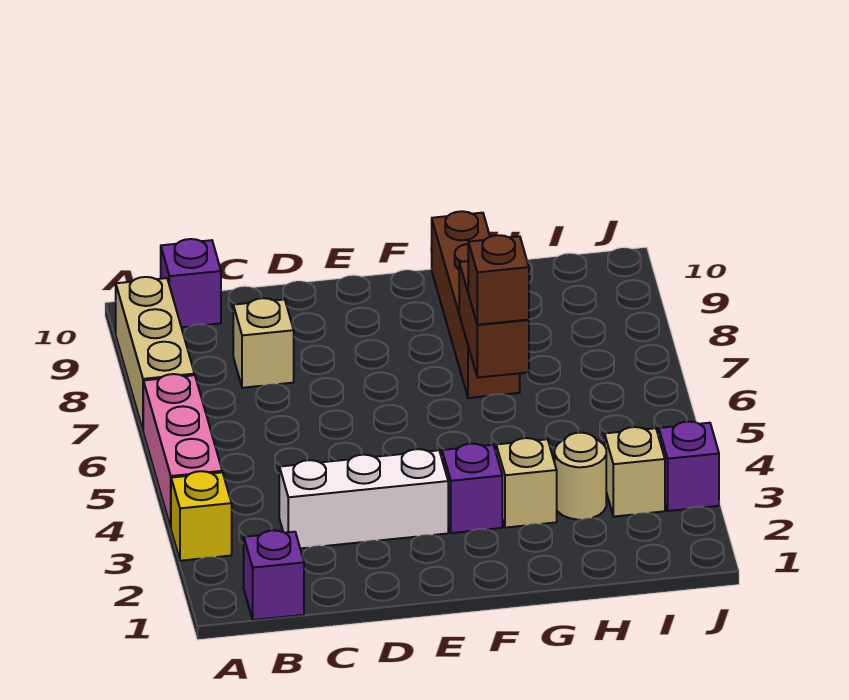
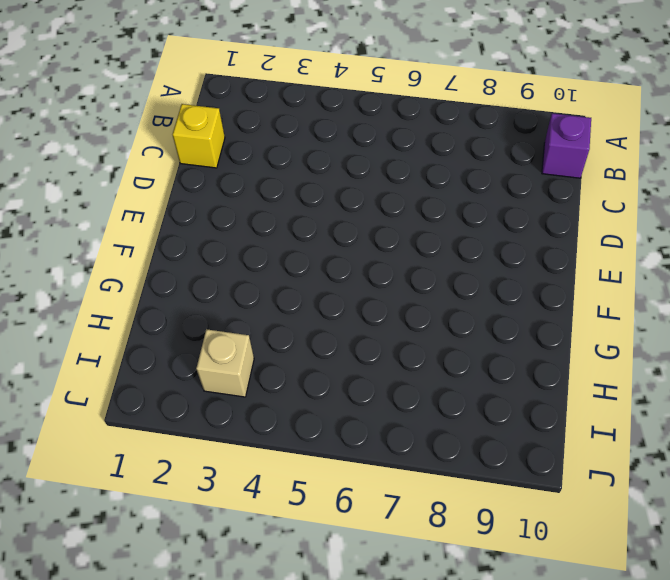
yellow 1x1 brick [172,104,225,168] -> yellow 1x1 brick moved to [171,471,232,561]
none -> pink 1x3 brick [143,374,222,527]
none -> tan 1x3 brick [116,277,195,430]
none -> purple 1x1 brick [244,530,304,620]

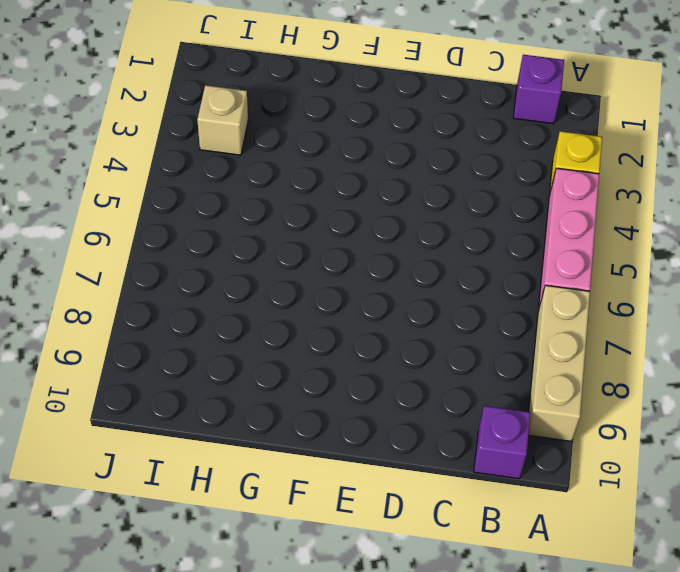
none -> white 1x3 brick [279,449,448,548]
none -> tan 1x1 brick [233,298,294,388]
none -> purple 1x1 brick [442,444,502,533]

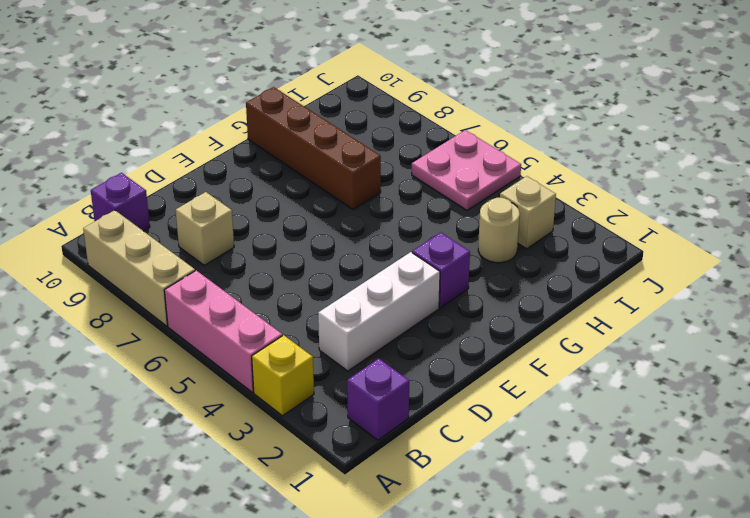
pink 2x2 plate [412,130,521,210] -> none
none -> tan 1x1 brick [496,438,557,528]
none -> purple 1x1 brick [659,421,719,511]
none -> brown 1x2 brick [459,261,529,378]

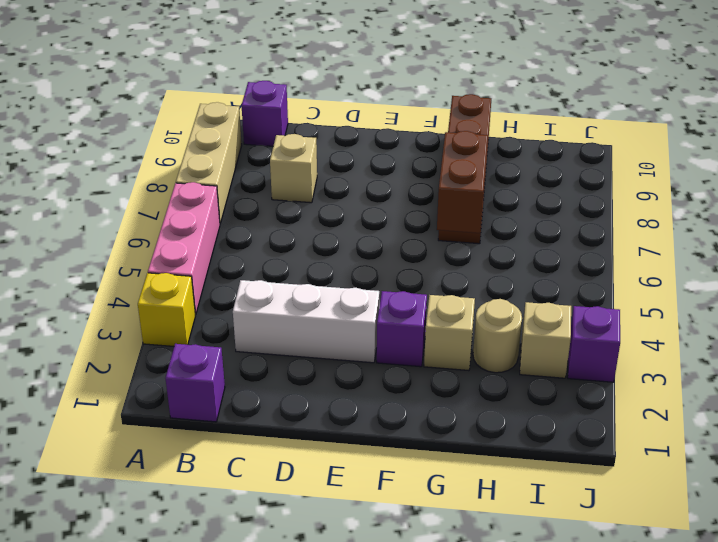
none -> brown 1x1 brick [468,235,529,325]

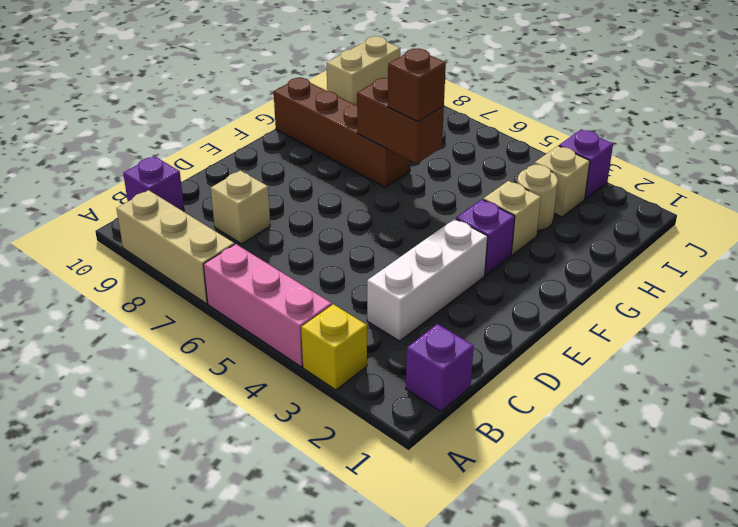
tan 1x2 brick [327,36,400,105] -> none

